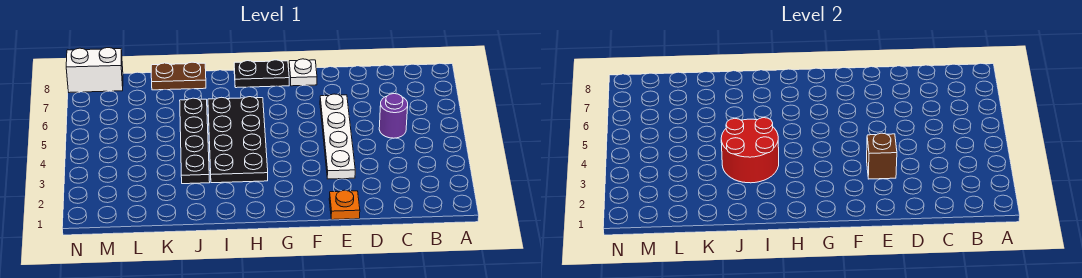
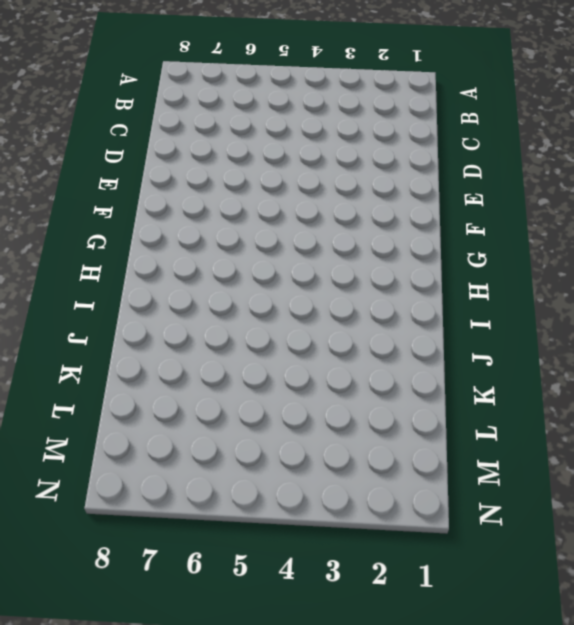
none -> purple 1x1 round brick [379,94,408,138]
none -> orange 1x1 plate [329,190,360,220]

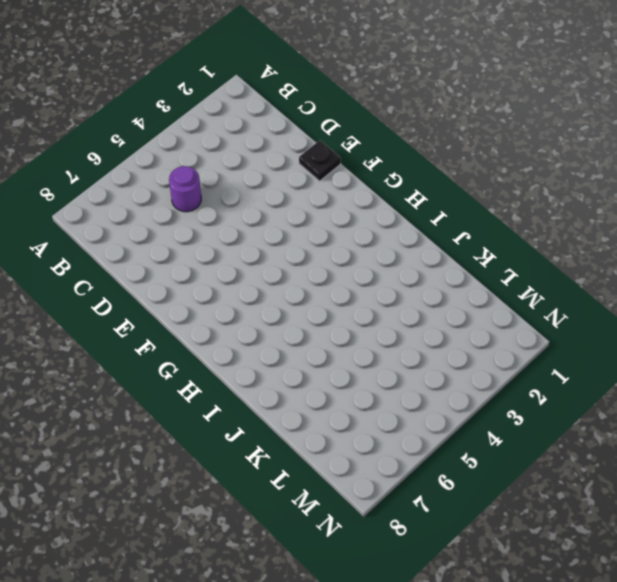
black 1x1 plate [299,140,341,181] -> orange 1x1 plate [329,190,360,220]
none -> white 1x4 plate [320,94,355,179]
none -> white 1x1 plate [289,59,317,86]

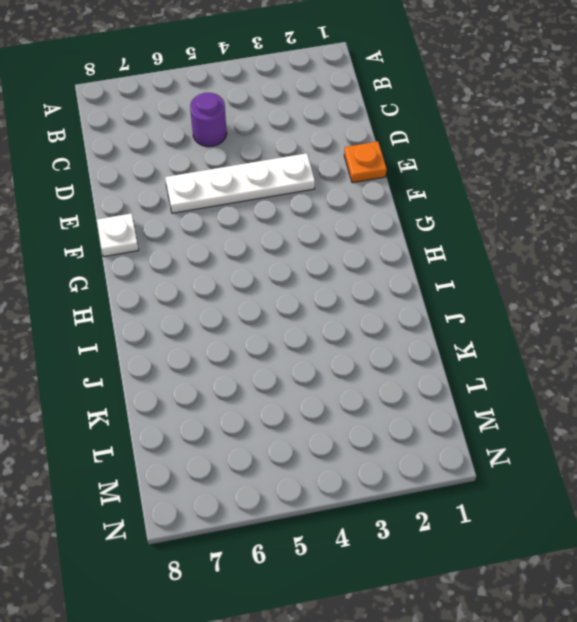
none -> black 1x2 plate [234,60,289,88]
none -> black 2x4 plate [208,97,268,183]

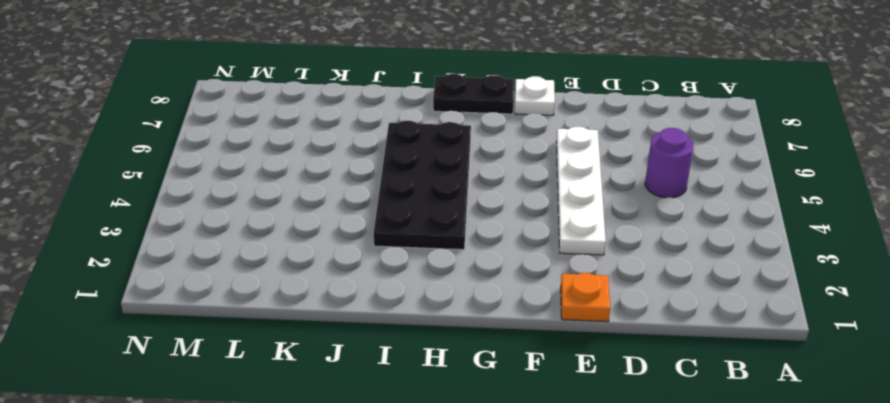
none -> black 1x4 plate [180,98,210,184]
none -> brown 1x2 plate [151,62,206,90]

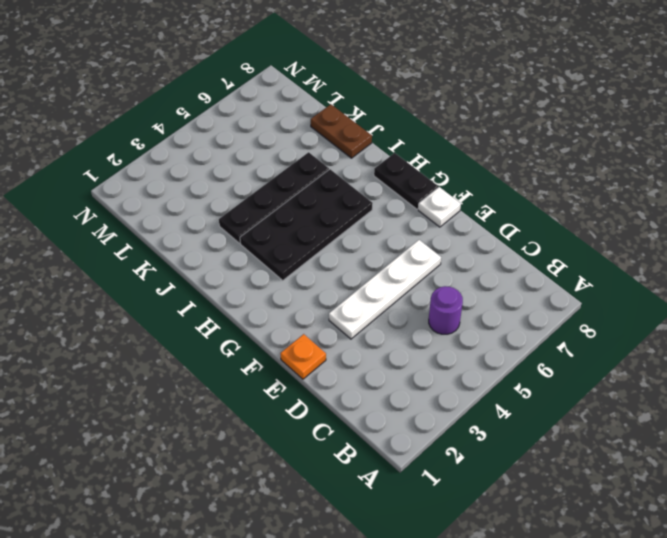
none -> white 1x2 brick [66,48,123,93]
none -> brown 1x1 brick [867,133,897,179]

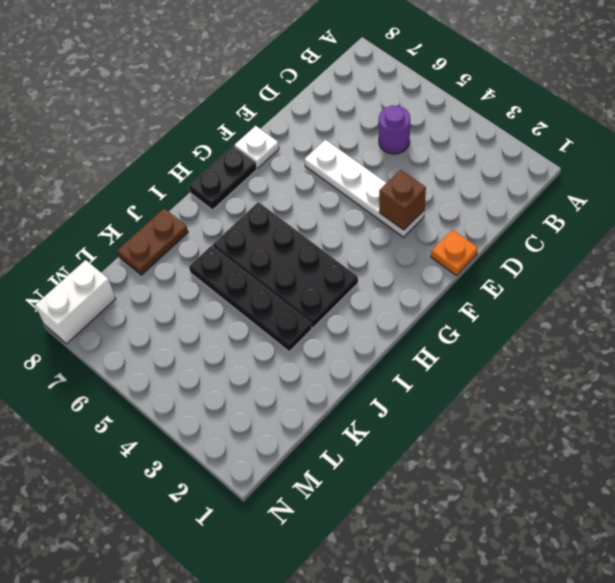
none -> red 2x2 round brick [721,118,779,183]

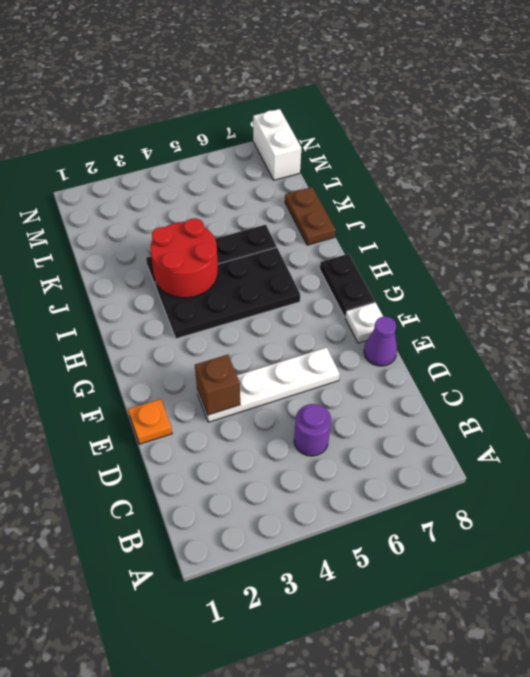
purple 1x1 cone [364,317,397,366] -> none

